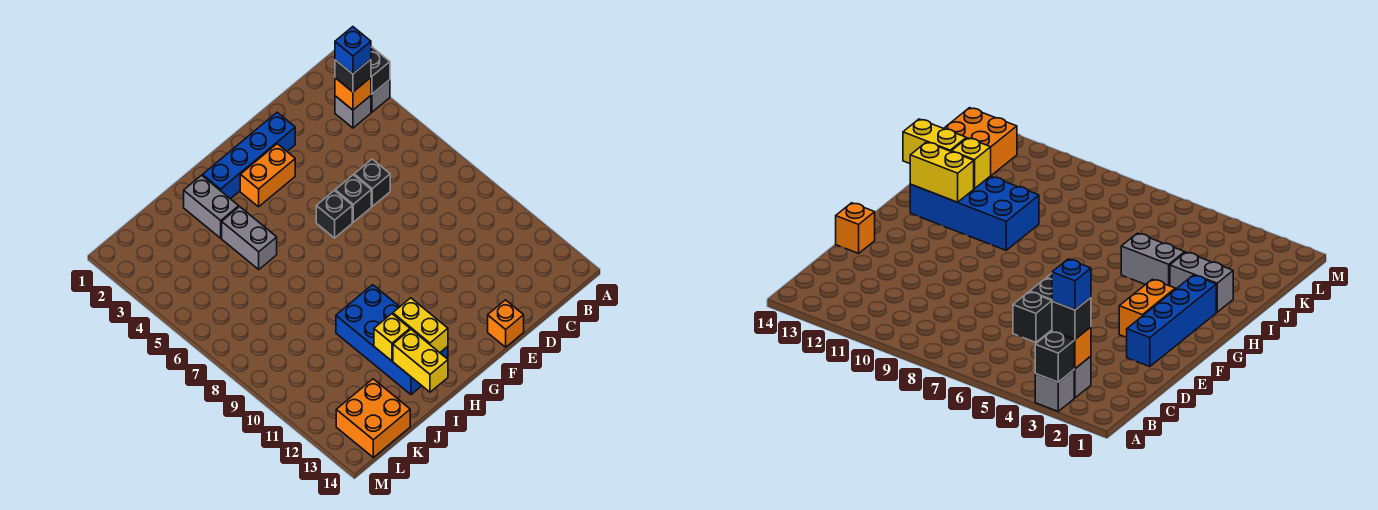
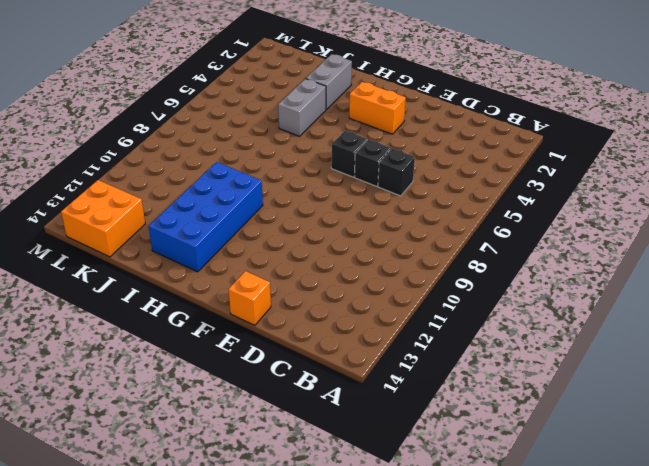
none -> grey 1x1 brick [371,80,390,112]
none -> grey 1x1 brick [335,96,371,128]
none -> blue 1x4 brick [202,112,295,199]

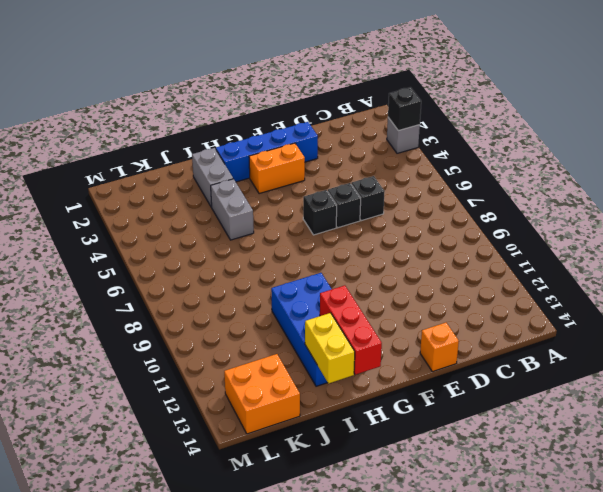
red 1x3 brick [320,285,382,375] -> yellow 1x2 brick [393,298,448,353]
none -> grey 1x1 brick [335,96,371,128]
none -> orange 1x1 brick [335,78,371,110]
none -> yellow 1x1 brick [374,314,410,361]

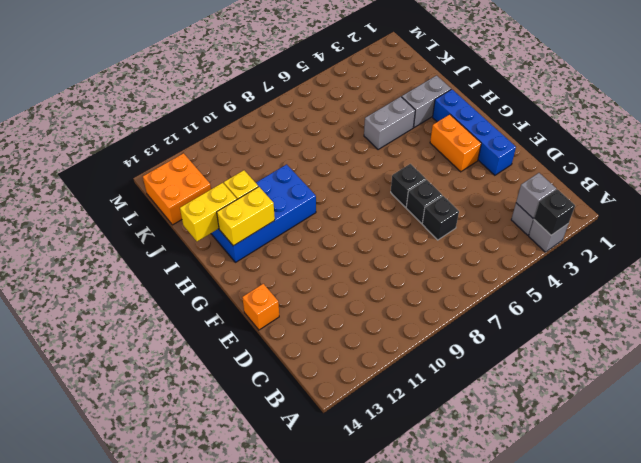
grey 1x1 brick [516,173,556,218] -> orange 1x1 brick [335,78,371,110]
none -> black 1x1 brick [335,60,371,92]
none -> blue 1x1 brick [335,27,371,74]

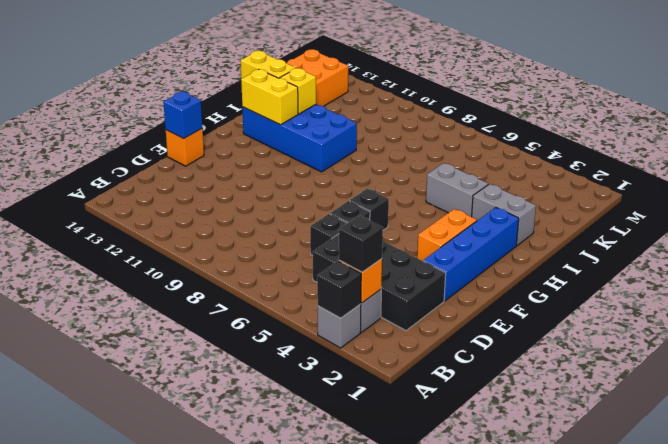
black 2x4 brick [313,234,446,331] -> none
blue 1x1 brick [163,91,202,139] -> blue 1x1 brick moved to [335,27,371,74]

